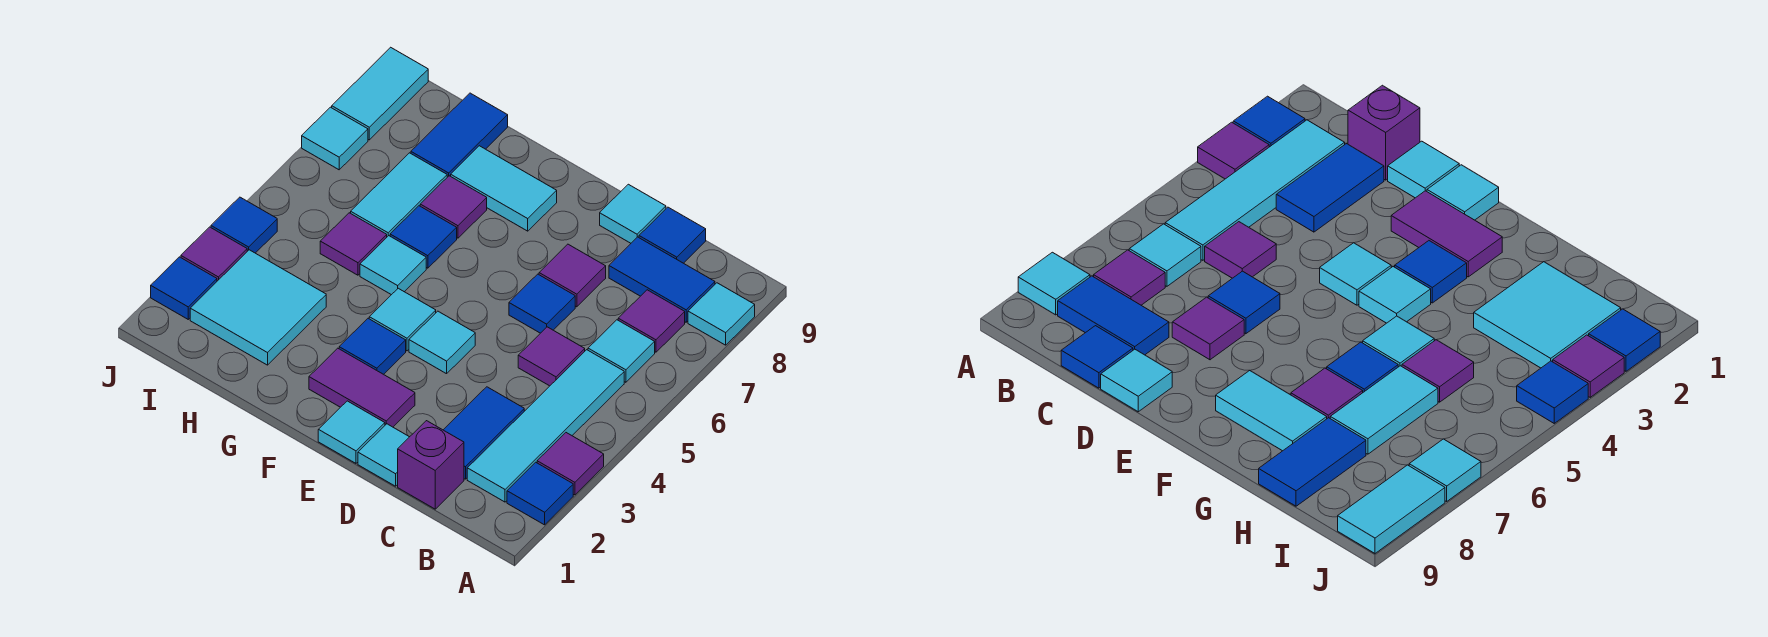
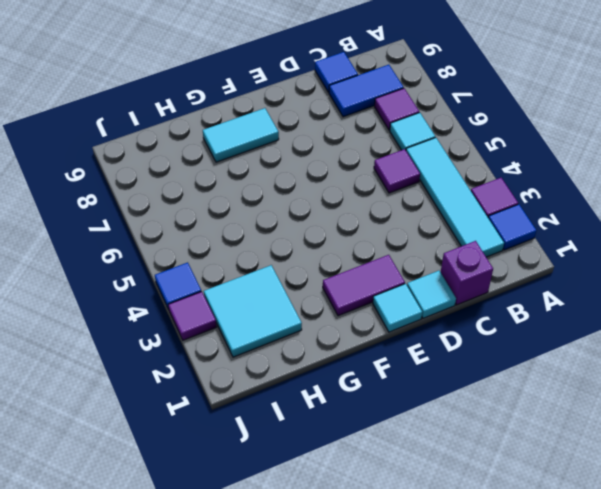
none -> cyan 1x1 tile [688,283,755,345]
none -> blue 1x2 tile [444,387,524,479]
none -> blue 1x1 tile [509,274,575,333]
none -> purple 1x1 tile [539,244,606,307]

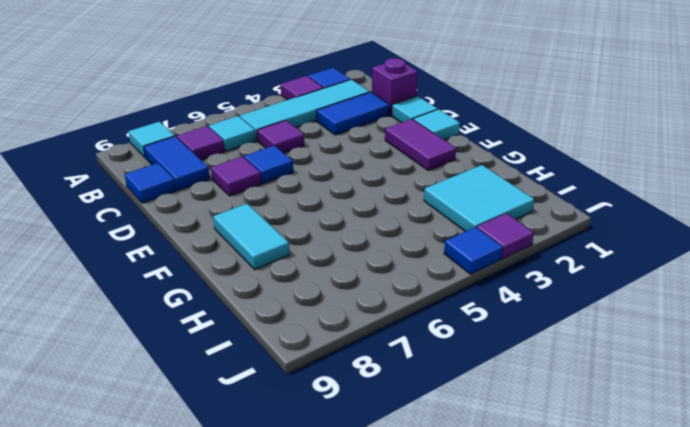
none -> cyan 1x1 tile [600,184,666,243]
none -> cyan 1x1 tile [409,311,475,374]
none -> blue 1x1 tile [339,318,406,374]
none -> cyan 1x1 tile [369,288,436,351]

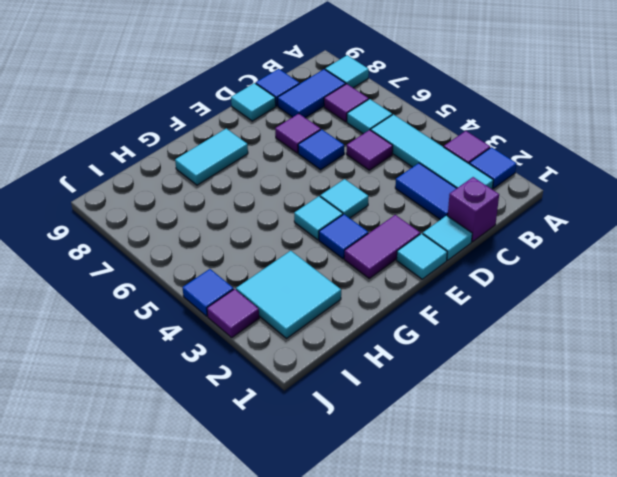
none -> cyan 1x1 tile [360,236,426,295]
none -> blue 1x1 tile [390,206,457,268]
none -> purple 1x1 tile [420,176,487,238]
none -> purple 1x1 tile [320,213,387,275]

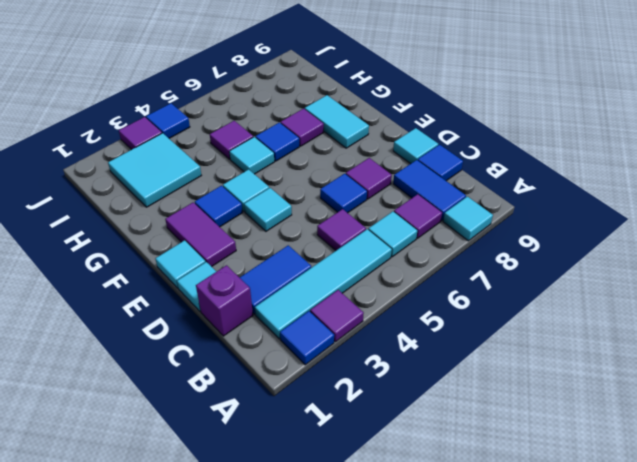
none -> cyan 1x2 tile [351,153,447,237]
none -> blue 1x2 tile [411,93,508,177]
none -> blue 1x1 tile [151,257,217,319]
none -> cyan 1x1 tile [302,107,368,170]

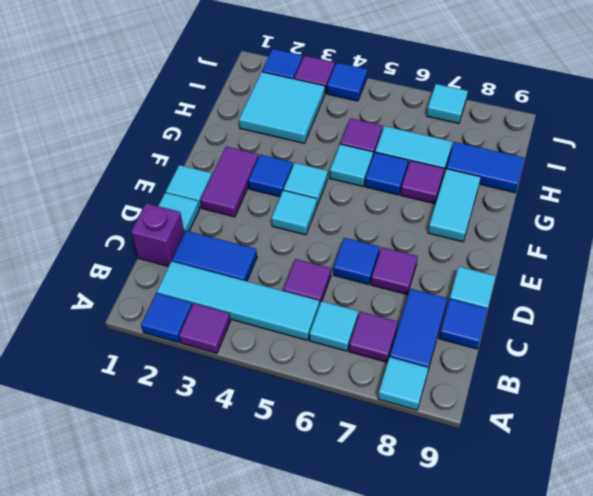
none -> cyan 1x2 tile [332,47,428,140]

